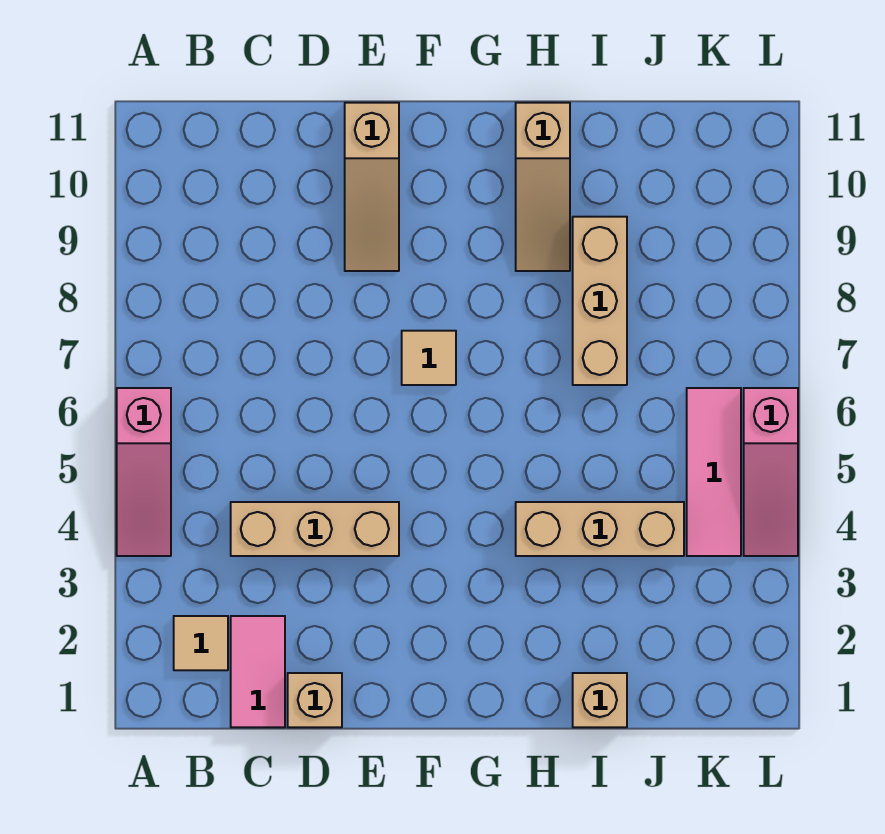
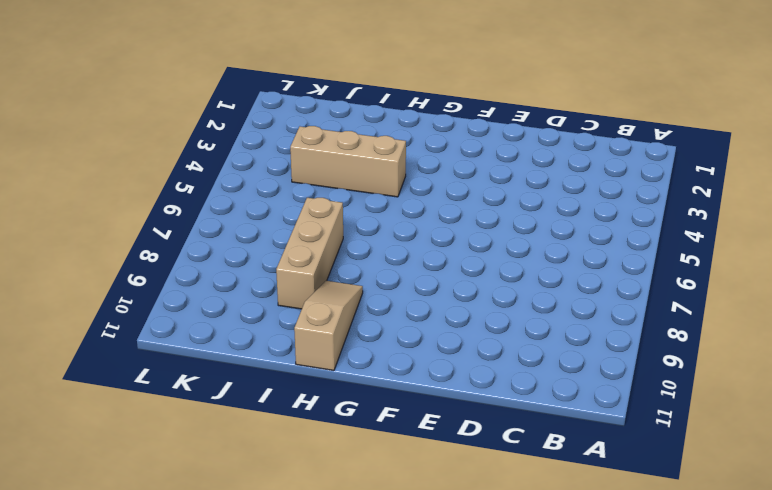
none -> pink 1x3 slope [117,388,171,556]
none -> tan 1x1 tile [174,616,228,670]
none -> pink 1x2 tile [231,616,285,727]

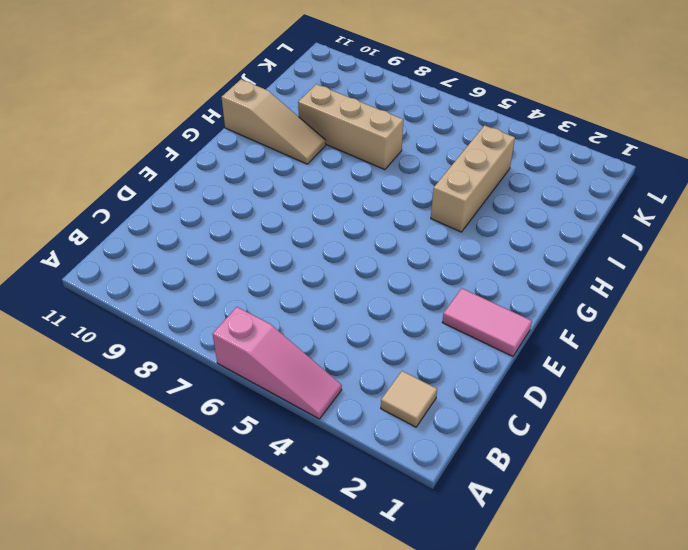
pink 1x2 tile [442,288,532,356] -> pink 1x2 tile moved to [231,616,285,727]
none -> tan 1x3 brick [231,502,399,556]
none -> tan 1x1 brick [288,673,342,727]
none -> tan 1x3 slope [345,103,399,271]

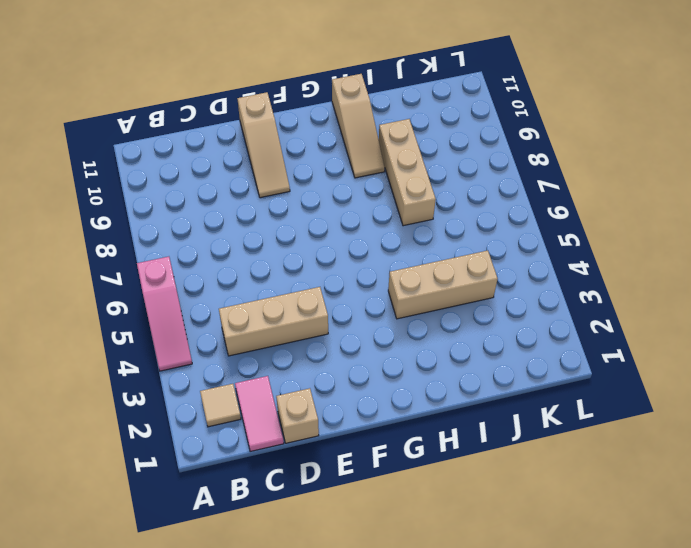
none -> tan 1x1 tile [402,331,456,385]
none -> tan 1x1 brick [573,673,627,727]
none -> pink 1x3 tile [687,388,741,556]

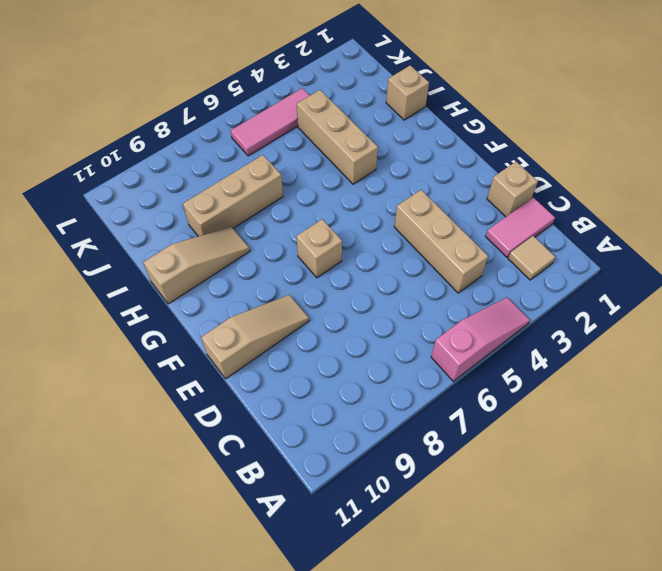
tan 1x1 brick [296,219,342,278] -> tan 1x1 tile [402,331,456,385]
none -> pink 1x3 slope [744,388,798,556]

